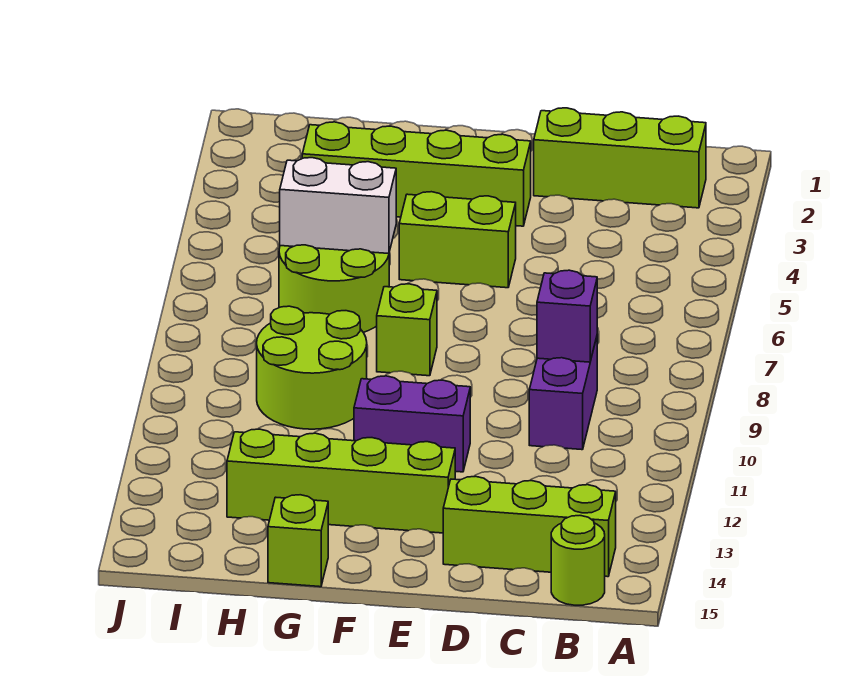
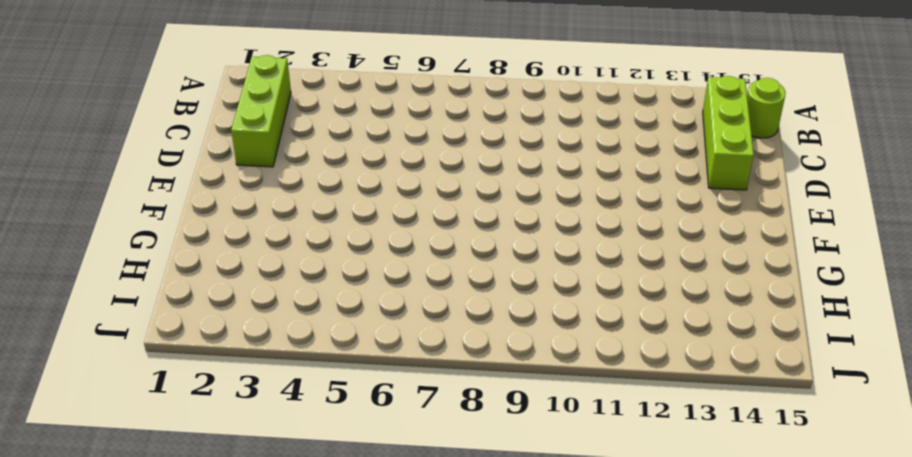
none -> purple 1x2 brick [529,337,597,450]
none -> lime 1x4 brick [302,122,531,226]
none -> lime 1x2 brick [399,192,516,288]

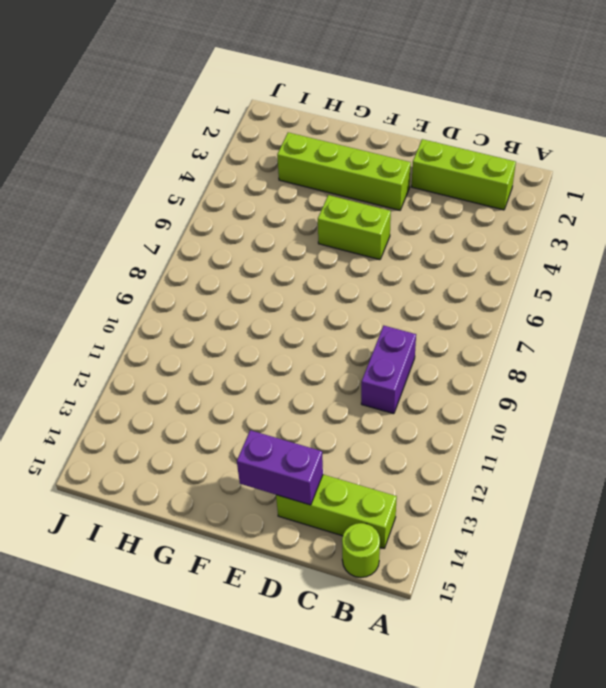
purple 1x2 brick [237,430,323,505] -> purple 1x2 brick moved to [354,376,470,472]
none -> lime 1x4 brick [227,429,455,533]
none -> lime 1x1 brick [377,284,437,376]
none -> lime 2x2 round brick [279,245,389,332]

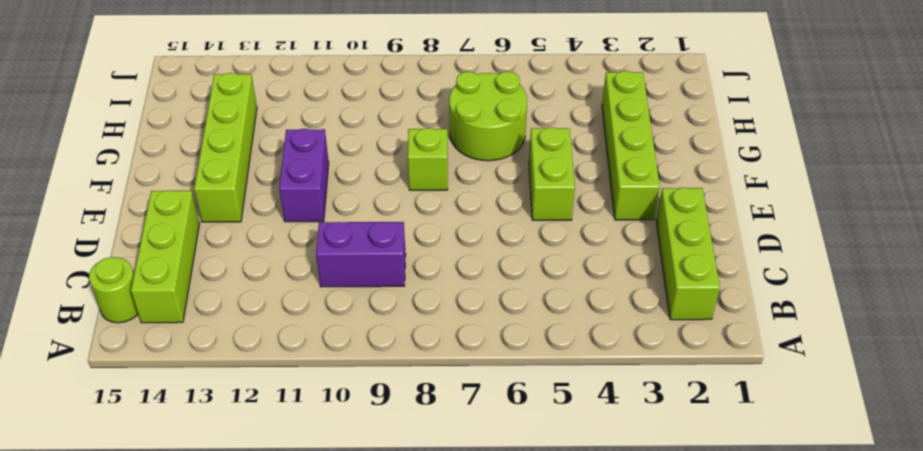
none -> lime 2x2 round brick [257,306,367,429]
none -> lime 1x1 brick [268,495,328,587]
none -> purple 1x1 brick [537,270,597,362]

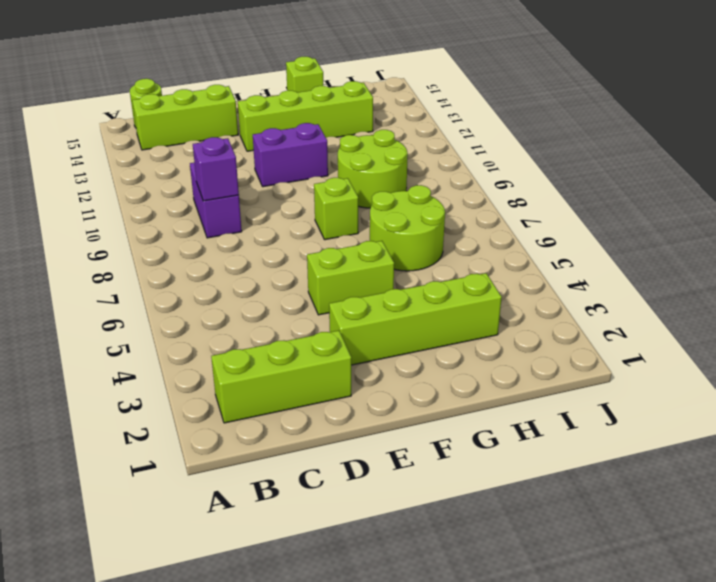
none -> white 1x2 brick [280,158,396,254]

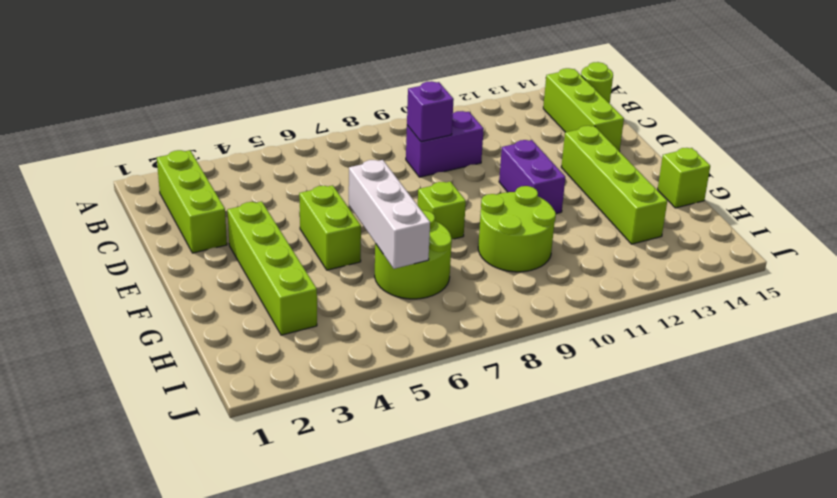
white 1x3 brick [349,160,430,269] -> white 1x2 brick [280,158,396,254]

